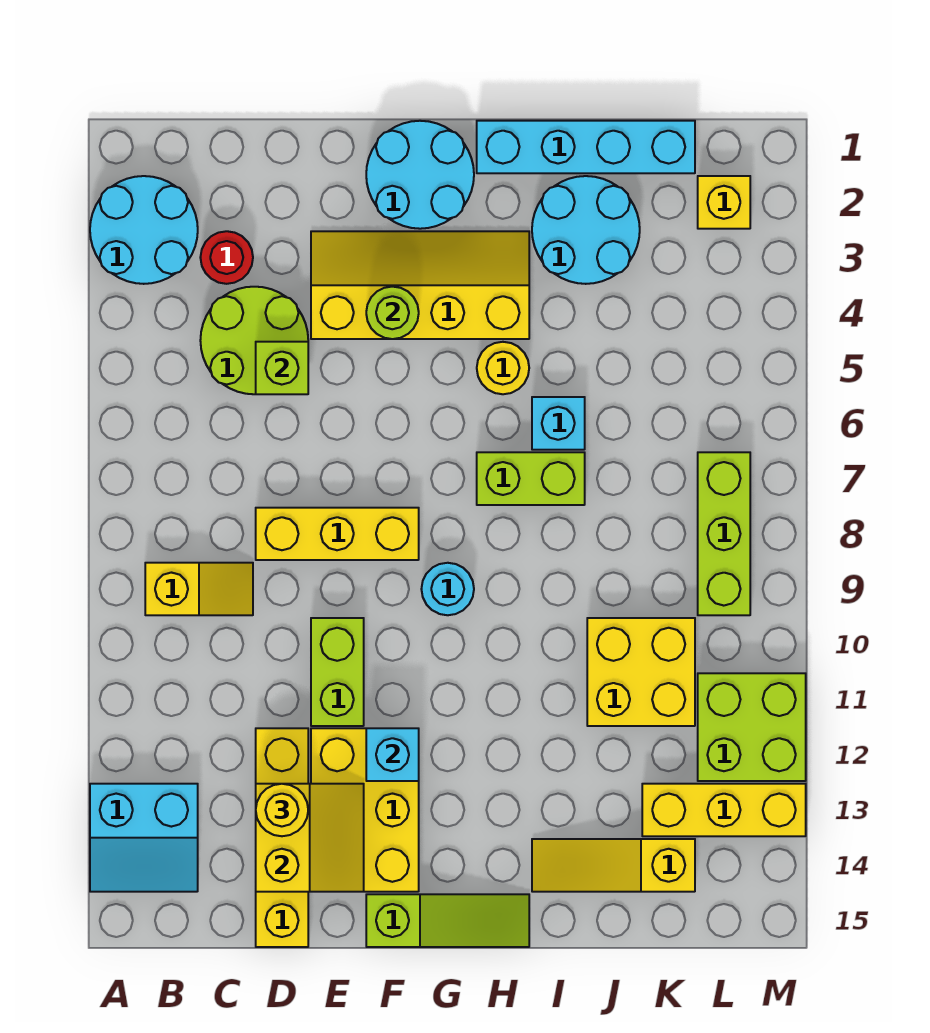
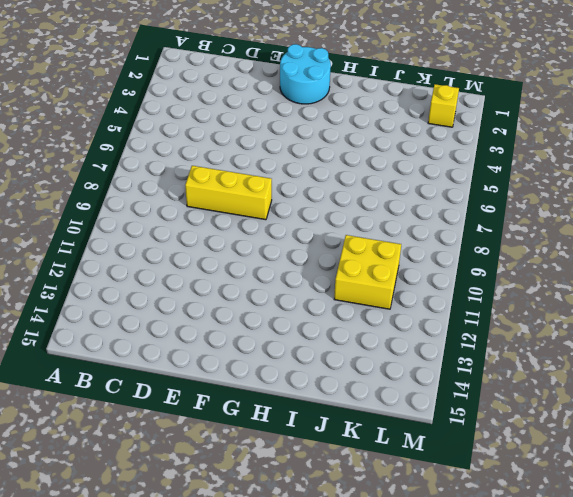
none -> cyan 2x2 round brick [90,176,198,284]
none -> cyan 2x2 slope [90,784,198,892]
none -> yellow 1x2 slope [145,563,253,615]

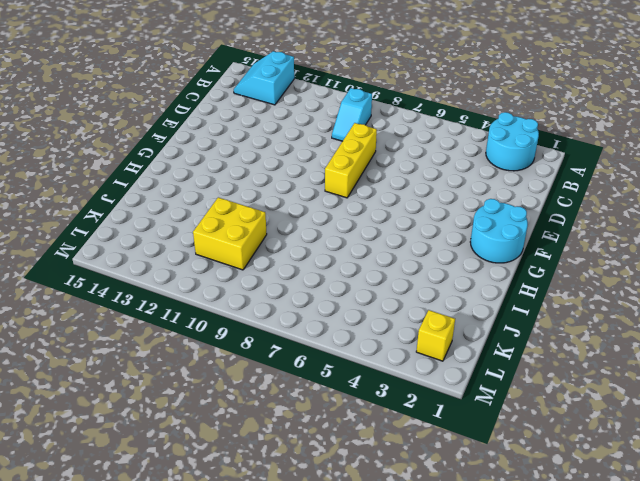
cyan 1x2 slope [332,88,372,141] -> yellow 1x2 slope [145,563,253,615]
none -> red 1x1 round brick [200,231,253,284]
none -> lime 2x2 round brick [200,287,308,394]
none -> yellow 1x4 brick [256,728,308,947]

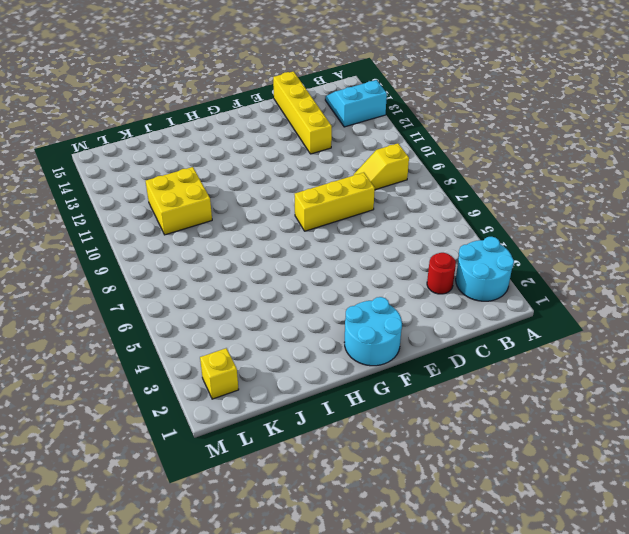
none -> lime 2x2 round brick [200,287,308,394]
none -> yellow 2x4 slope [311,231,529,339]
none -> lime 1x2 brick [311,618,364,726]

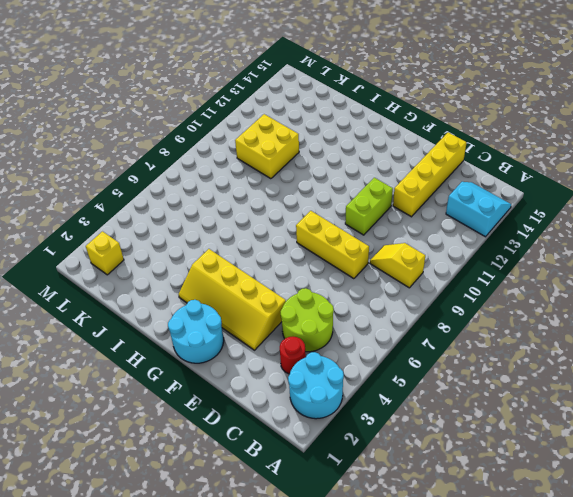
none -> yellow 2x3 brick [311,728,419,892]
none -> lime 1x3 slope [366,894,529,947]
none -> cyan 1x1 round brick [421,563,474,615]

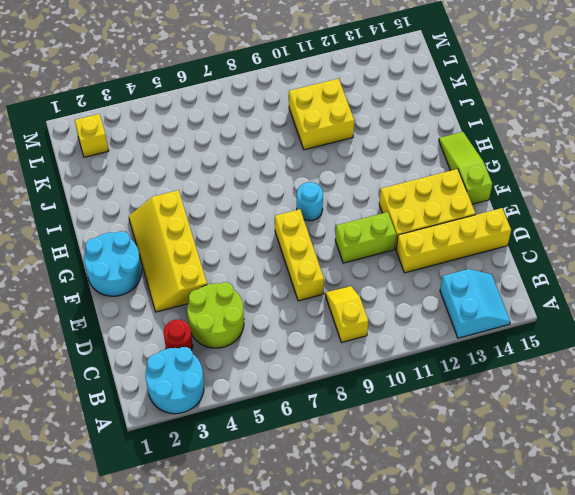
none -> cyan 1x4 brick [477,121,695,173]
none -> yellow 1x1 round brick [477,342,529,394]
none -> lime 1x2 brick [477,452,585,505]

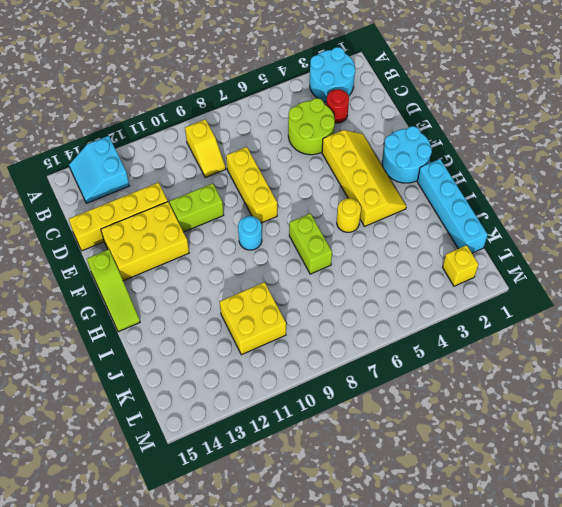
none -> cyan 2x2 round brick [532,176,640,284]
none -> cyan 1x1 brick [532,397,585,450]
none -> yellow 1x3 slope [532,839,695,892]

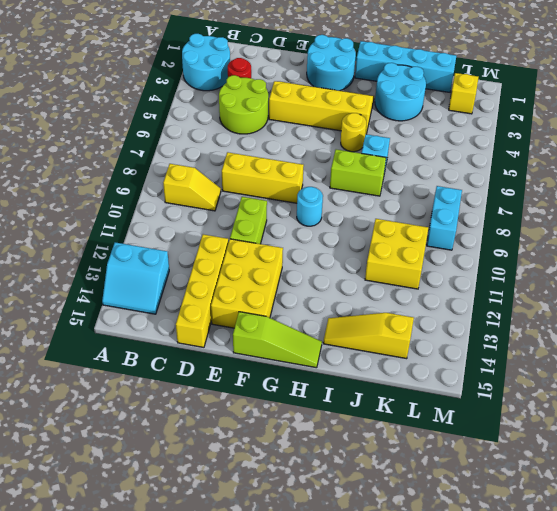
cyan 1x2 brick [427,186,462,250] -> lime 1x3 brick [698,452,750,615]
none -> yellow 1x3 brick [642,784,806,836]
none -> lime 2x2 brick [698,673,806,781]
none -> lime 1x1 brick [256,342,308,394]

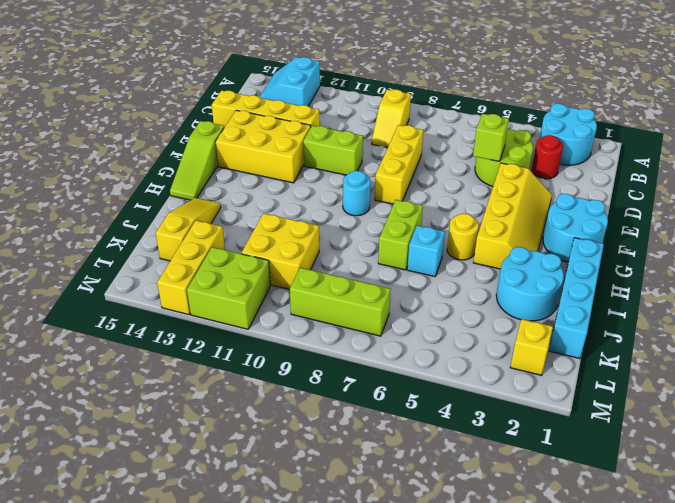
none -> yellow 2x2 slope [256,784,364,892]
none -> lime 1x1 round brick [366,287,419,339]
none -> cyan 1x1 brick [366,728,419,781]

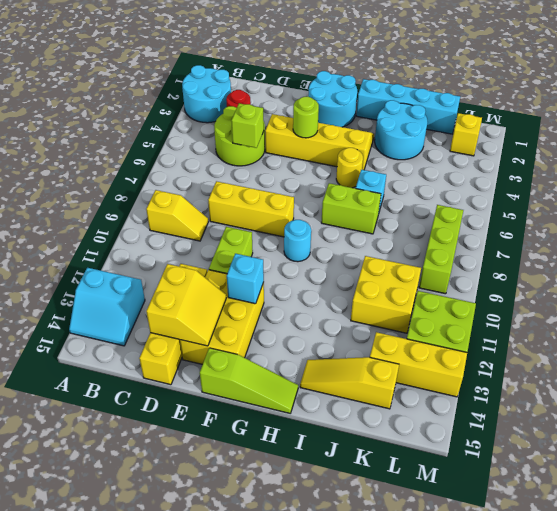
none -> yellow 1x1 round brick [256,784,308,836]

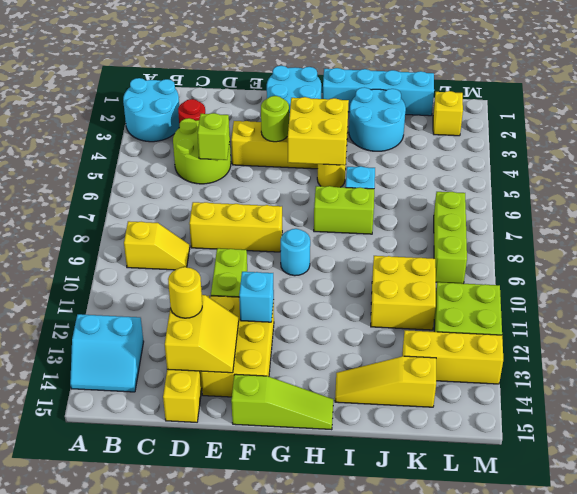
yellow 2x2 brick [288,97,349,165] -> none

